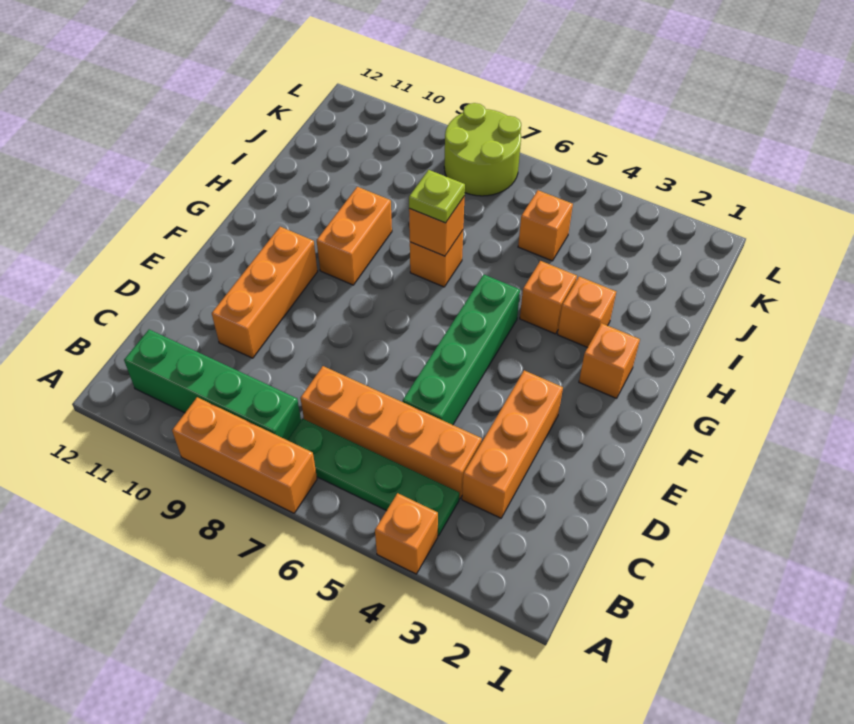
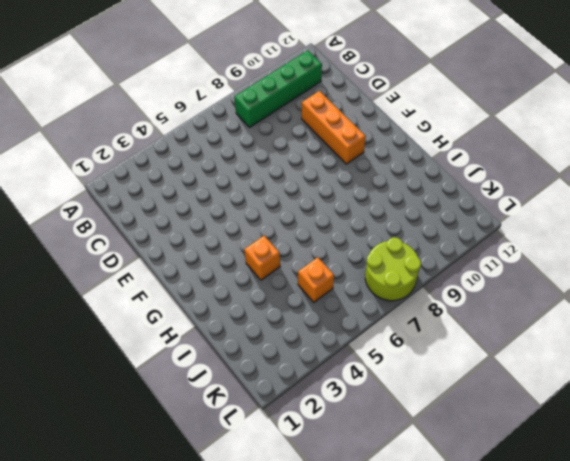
none -> orange 1x1 brick [375,493,438,574]
none -> orange 1x3 brick [172,397,317,513]
none -> green 1x4 plate [288,419,459,536]

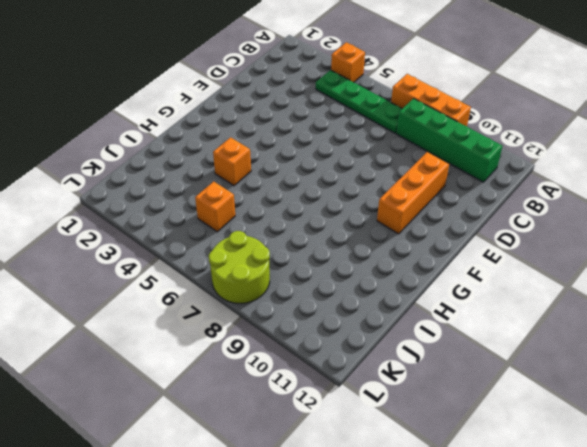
none -> orange 1x3 brick [462,370,563,518]
none -> orange 1x4 brick [300,366,482,499]
none -> green 1x4 brick [403,274,520,425]

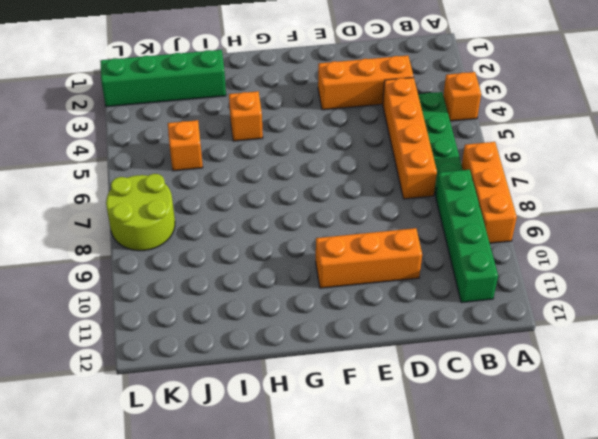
green 1x4 brick [100,50,226,107] -> green 1x4 brick moved to [403,274,520,425]
none -> orange 1x1 brick [579,323,640,398]
none -> orange 1x2 brick [317,187,392,285]
none -> orange 1x1 brick [558,277,616,348]

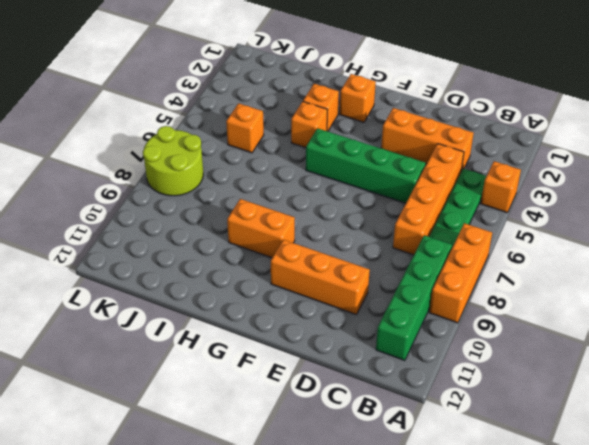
none -> orange 1x1 brick [410,230,463,287]
none -> orange 1x1 brick [409,196,465,256]
none -> lime 1x1 plate [409,170,465,223]

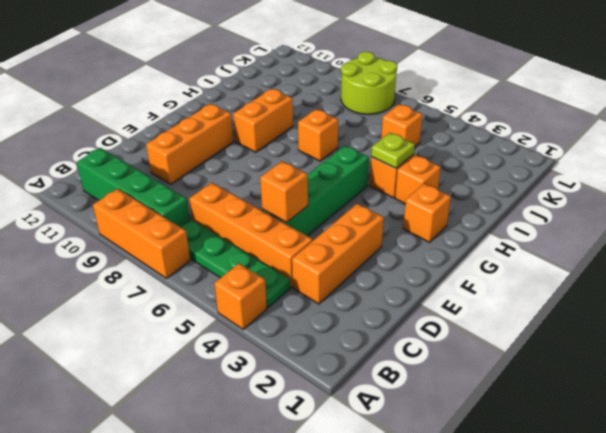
orange 1x1 brick [260,161,308,223] -> orange 1x1 brick moved to [409,196,465,256]
lime 1x1 plate [371,133,415,168] -> lime 1x1 plate moved to [409,170,465,223]

